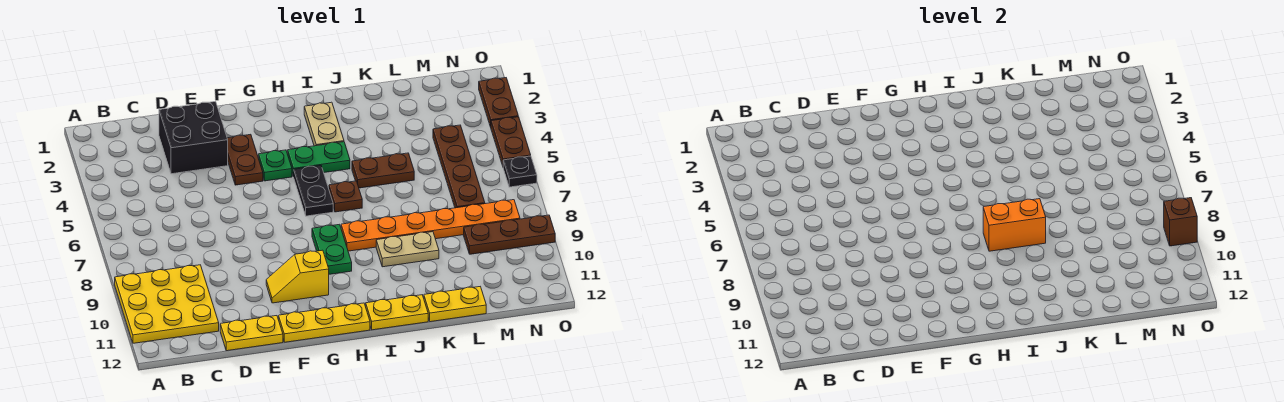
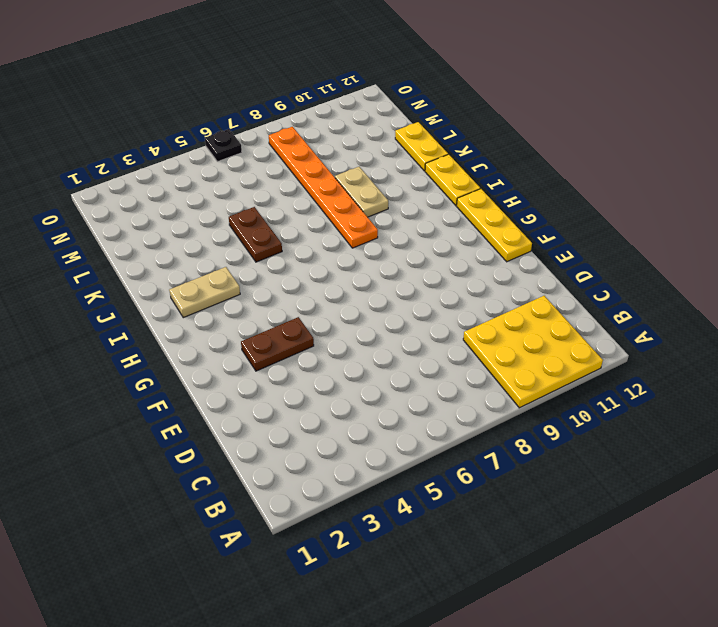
none -> black 2x2 brick [159,101,228,174]
none -> yellow 1x2 plate [220,316,283,351]
none -> yellow 1x2 slope [266,250,329,303]

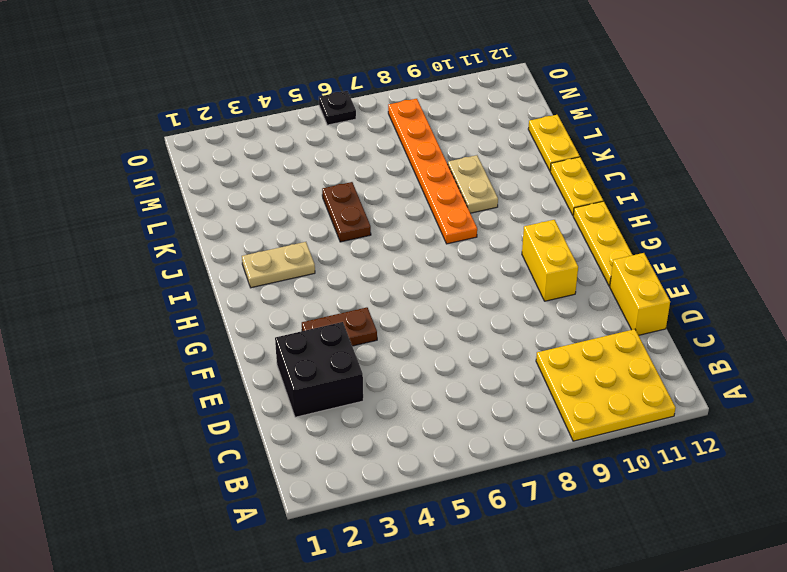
yellow 1x2 brick [610,253,670,335] -> yellow 1x2 plate [220,316,283,351]
yellow 1x2 brick [522,220,578,301] -> yellow 1x2 slope [266,250,329,303]
none -> green 1x1 plate [259,150,292,181]
none -> green 1x2 plate [288,142,350,177]
none -> black 1x2 plate [294,166,333,216]

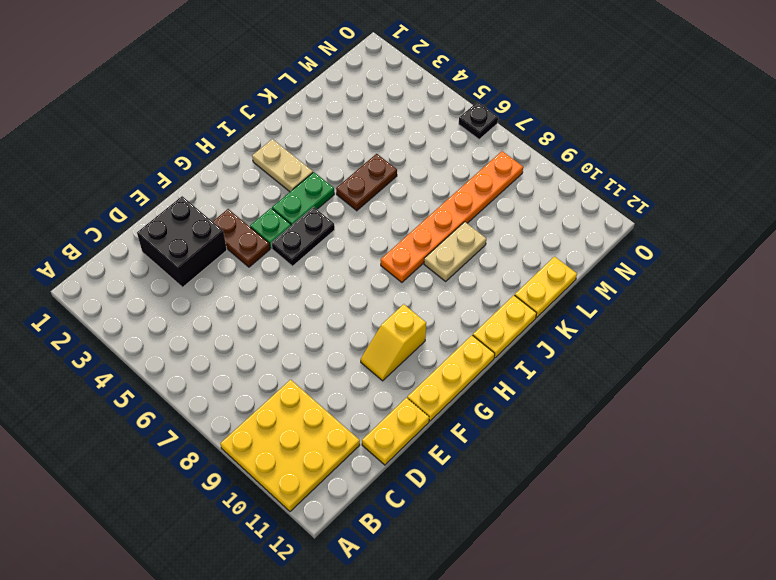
black 1x2 plate [271,207,335,266] -> black 1x2 plate turned to [294,166,333,216]
none -> green 1x2 plate [312,224,352,274]
none -> brown 1x1 plate [329,181,362,212]
none -> brown 1x4 plate [433,125,485,208]

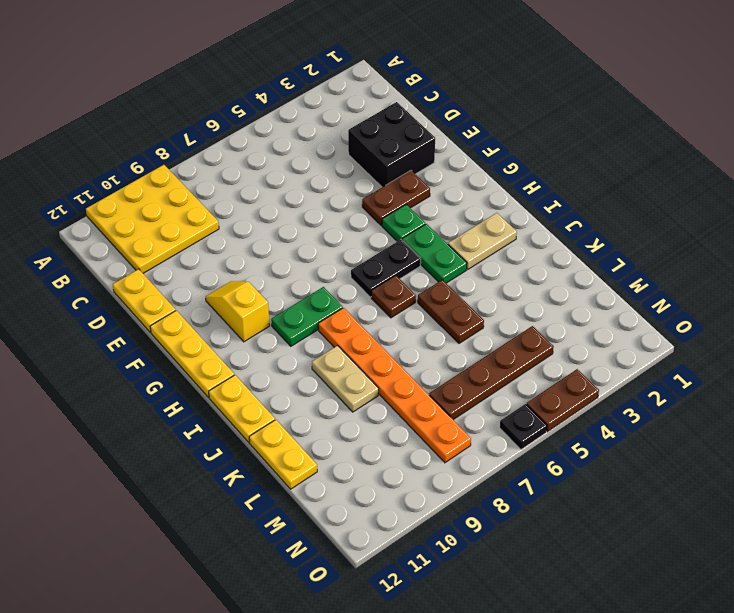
none -> brown 1x3 plate [464,215,555,254]
none -> brown 1x2 plate [479,78,518,127]
none -> orange 1x2 brick [983,199,1046,251]

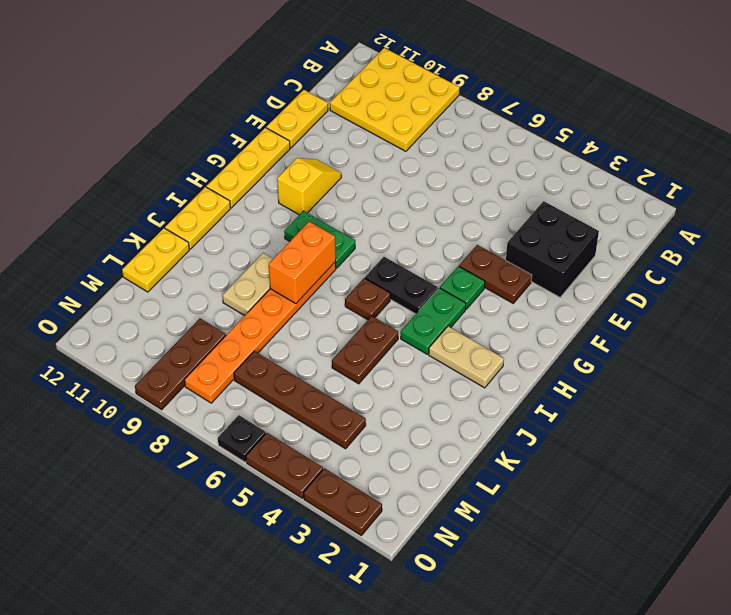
none -> brown 1x1 brick [1164,198,1197,246]

